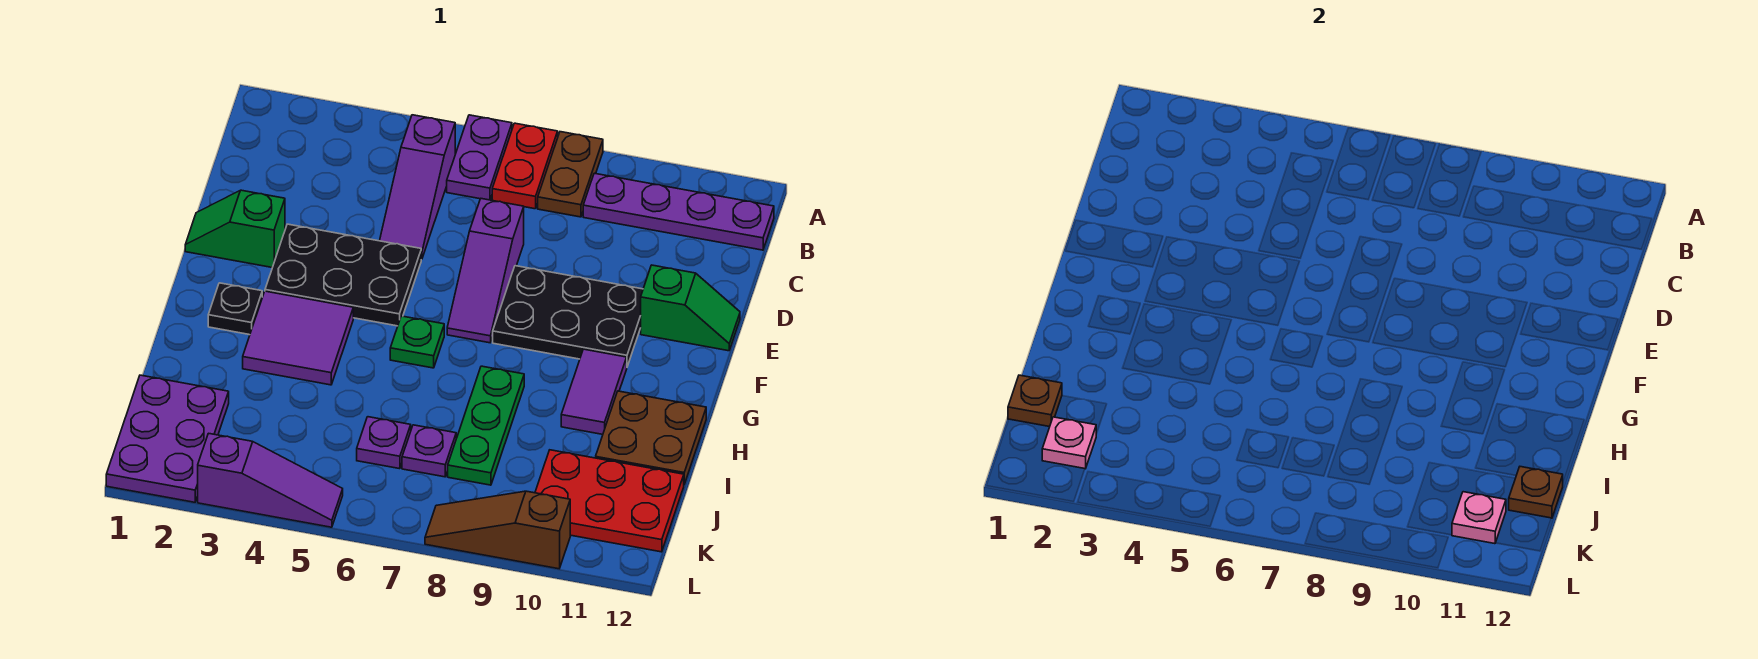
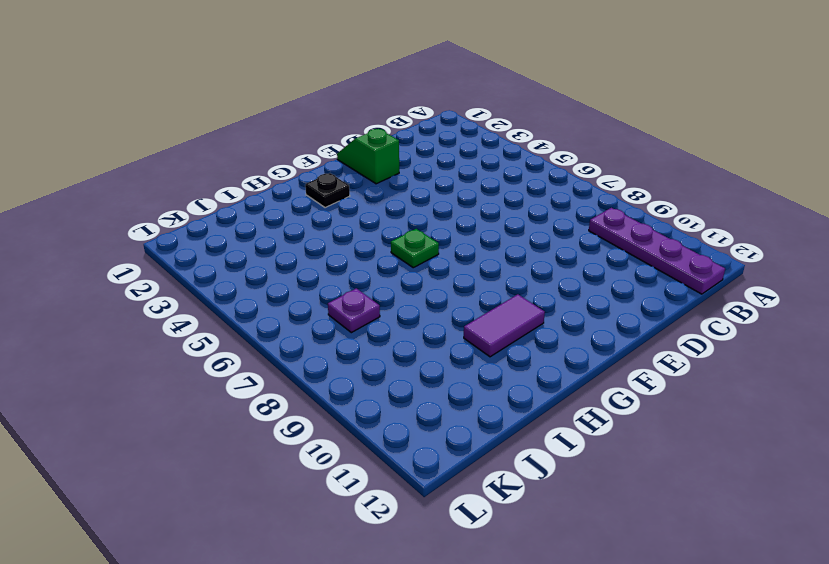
none -> purple 1x2 plate [447,115,512,200]
none -> red 1x2 plate [492,123,558,209]
none -> brown 1x2 plate [538,132,603,217]

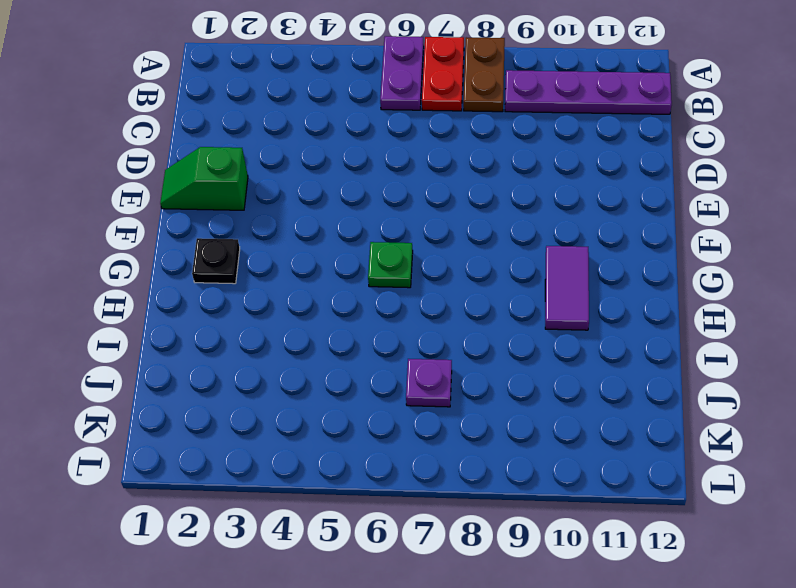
none -> purple 1x3 slope [380,115,455,259]
none -> purple 1x3 slope [447,198,524,343]
none -> black 2x3 plate [265,224,421,326]

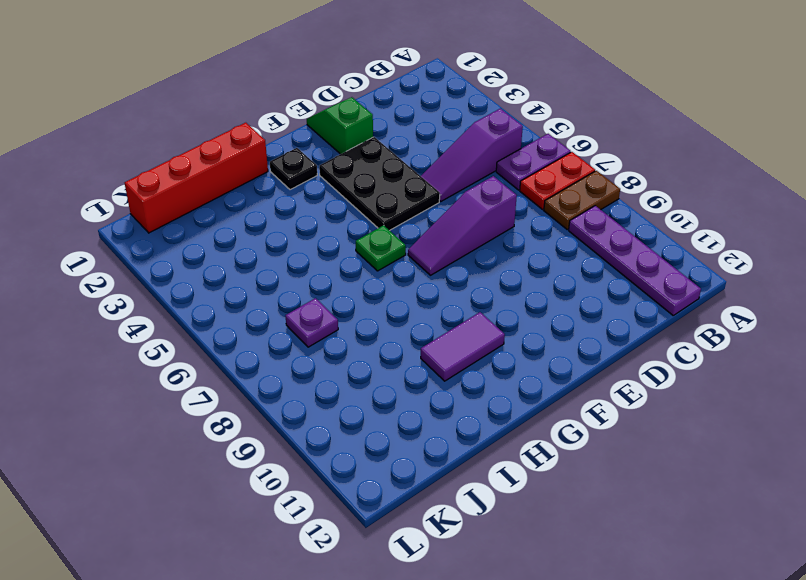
red 1x4 brick [125,123,268,233] -> purple 2x3 plate [106,375,229,502]
none -> black 2x3 plate [493,266,643,367]
none -> green 1x2 slope [641,265,740,351]
none -> purple 2x2 tile [243,291,353,385]

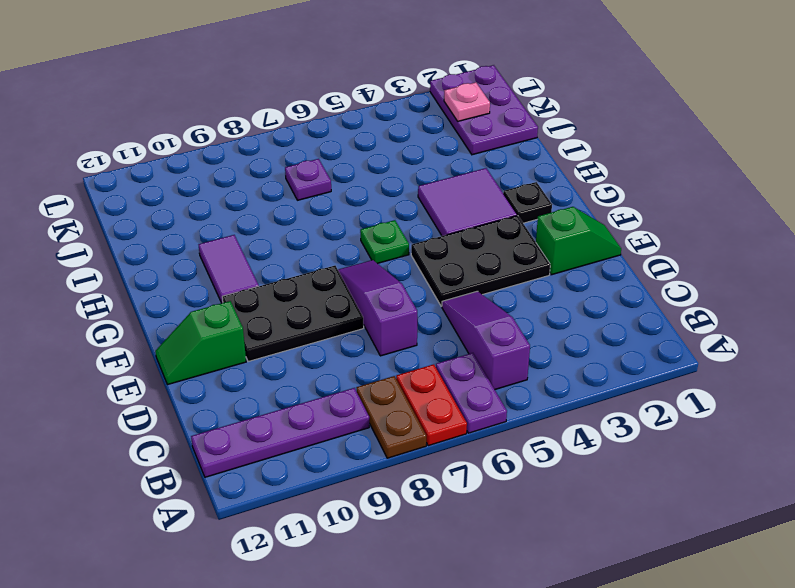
none -> green 1x3 plate [448,366,524,485]
none -> brown 2x2 plate [596,391,706,484]
none -> purple 1x1 plate [357,417,411,469]

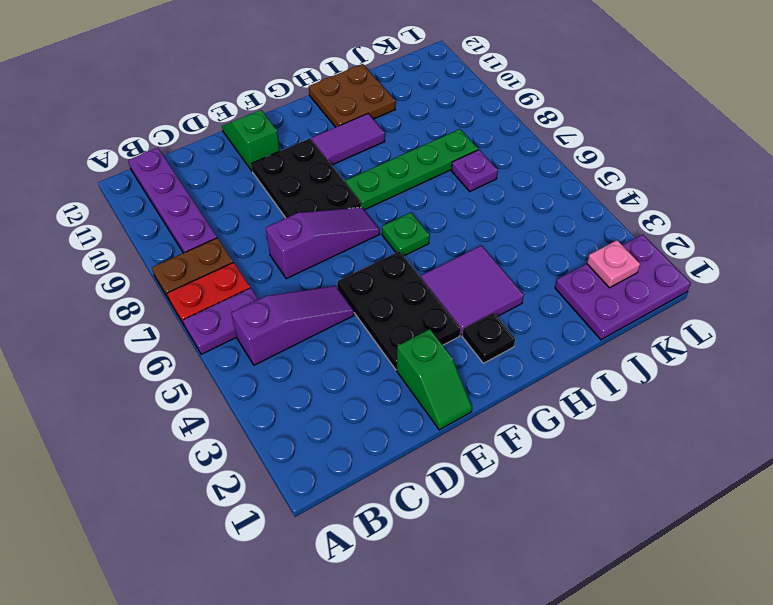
green 1x4 plate [346,129,478,210] -> green 1x3 plate [448,366,524,485]
none -> purple 1x1 plate [357,417,411,469]
none -> red 2x3 plate [535,450,684,552]
none -> purple 1x3 slope [198,433,343,527]

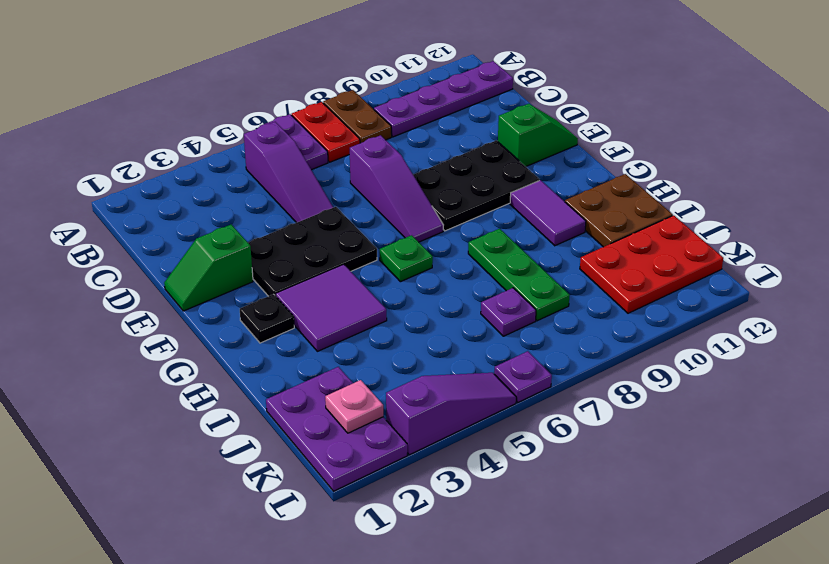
purple 1x1 plate [494,351,552,402] -> purple 1x1 plate moved to [357,417,411,469]
none -> brown 1x3 slope [425,491,570,569]
none -> brown 1x1 plate [1008,375,1062,427]
none -> brown 1x1 plate [1509,467,1563,518]

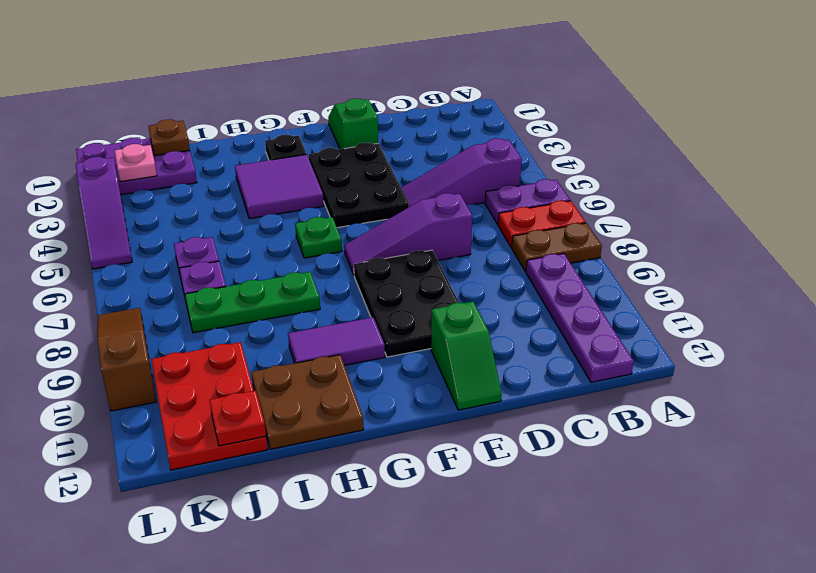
red 1x1 plate [210,390,266,446] -> brown 1x1 plate [1509,467,1563,518]
none -> pink 1x1 plate [1452,492,1506,544]

